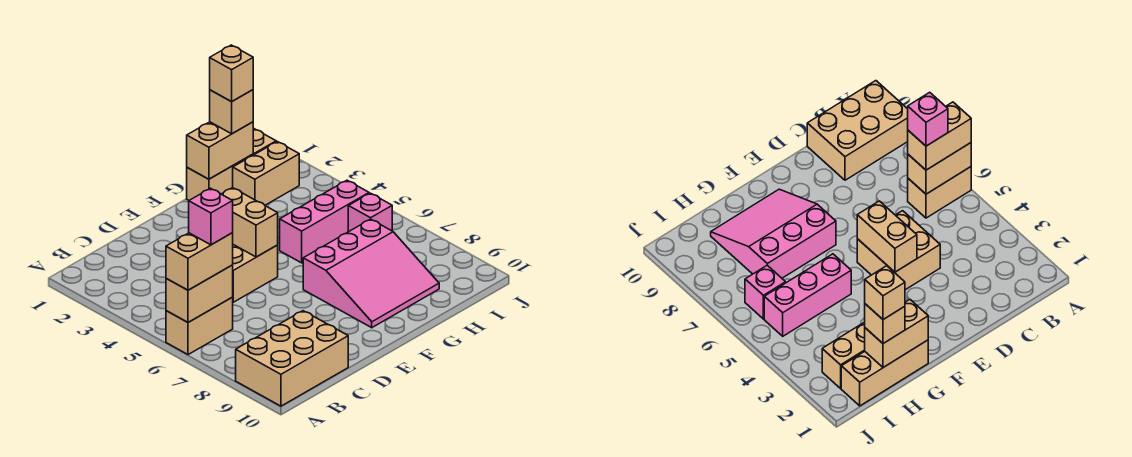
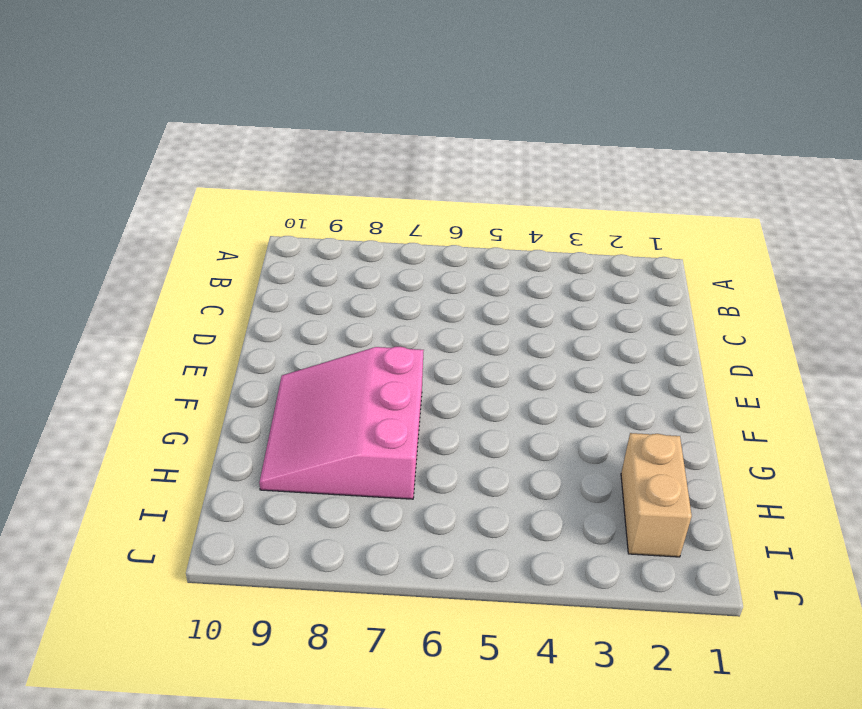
none -> tan 1x2 brick [166,298,233,355]
none -> tan 2x3 brick [236,311,348,406]
none -> tan 2x2 brick [232,245,278,302]

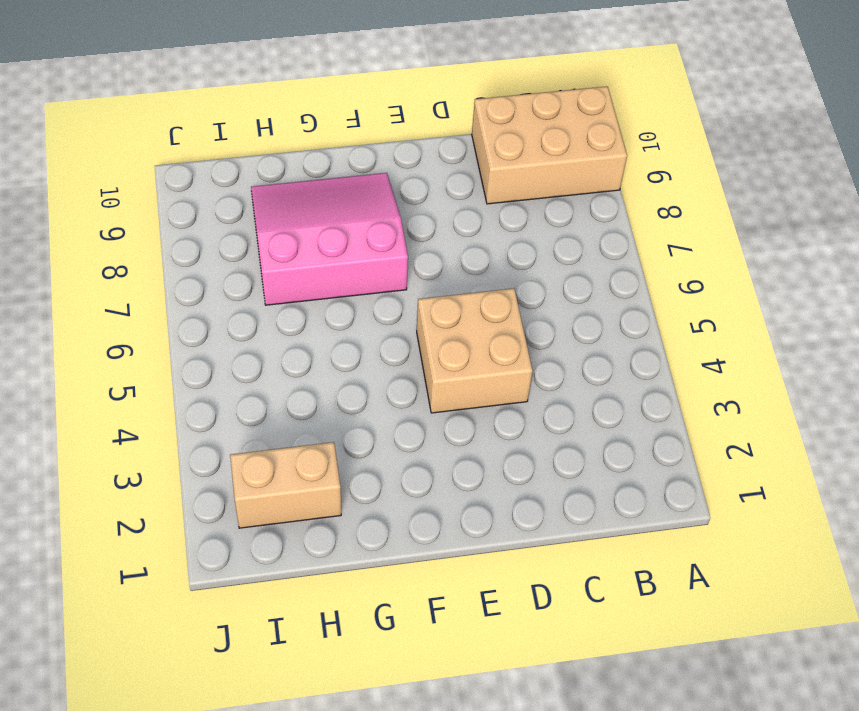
none -> tan 1x2 brick [166,298,233,355]
none -> tan 1x3 brick [187,129,276,200]
none -> pink 1x3 brick [280,180,369,263]

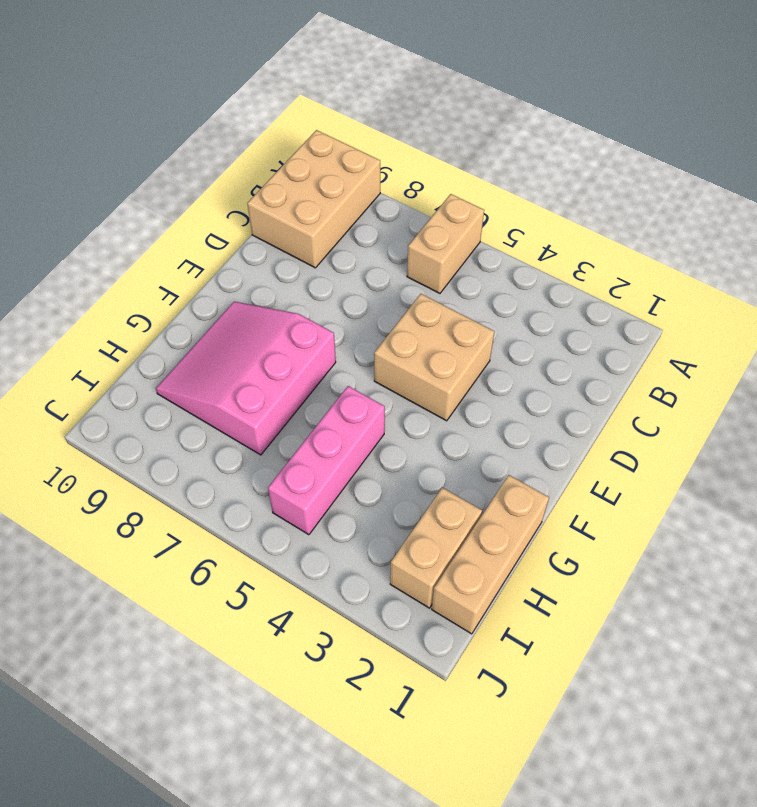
none -> pink 1x1 brick [348,193,392,232]
none -> tan 1x2 brick [166,265,233,322]
none -> tan 1x2 brick [222,188,278,257]

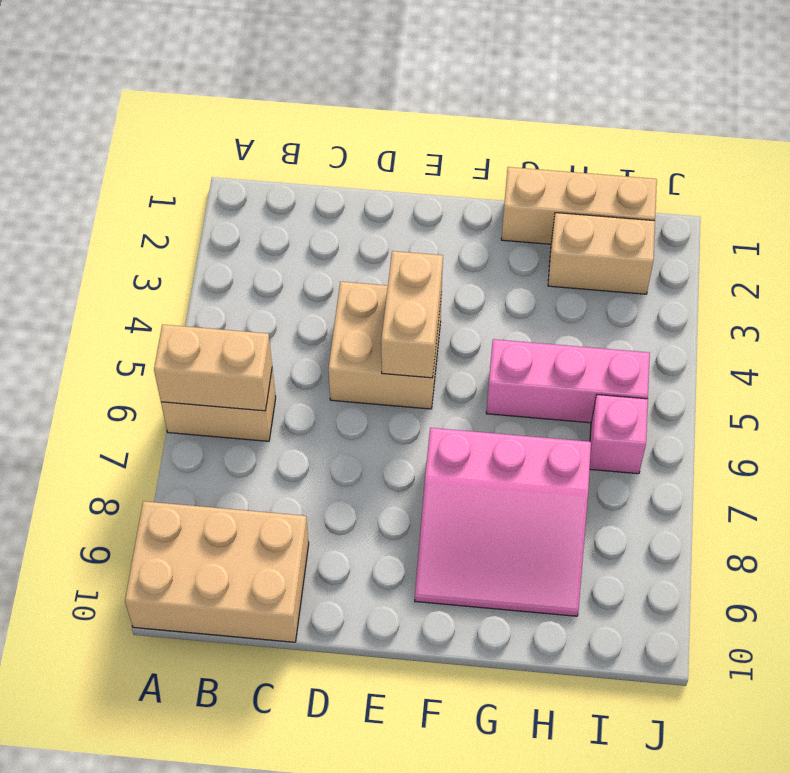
none -> tan 1x2 brick [187,122,253,179]
none -> tan 1x2 brick [166,233,233,290]
none -> tan 1x1 brick [210,90,253,134]

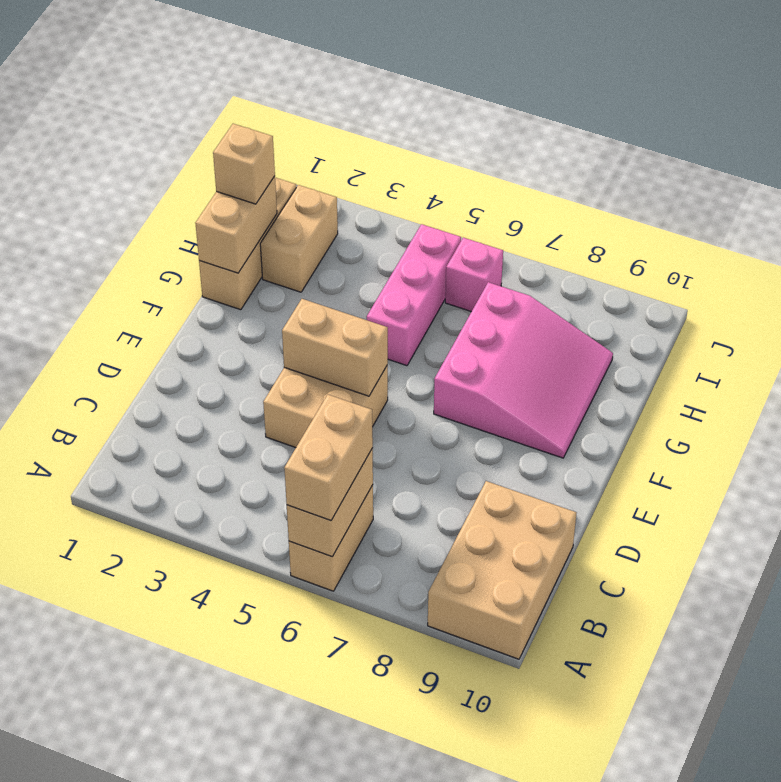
none -> pink 1x1 brick [189,188,233,245]
none -> tan 1x1 brick [210,45,253,102]

